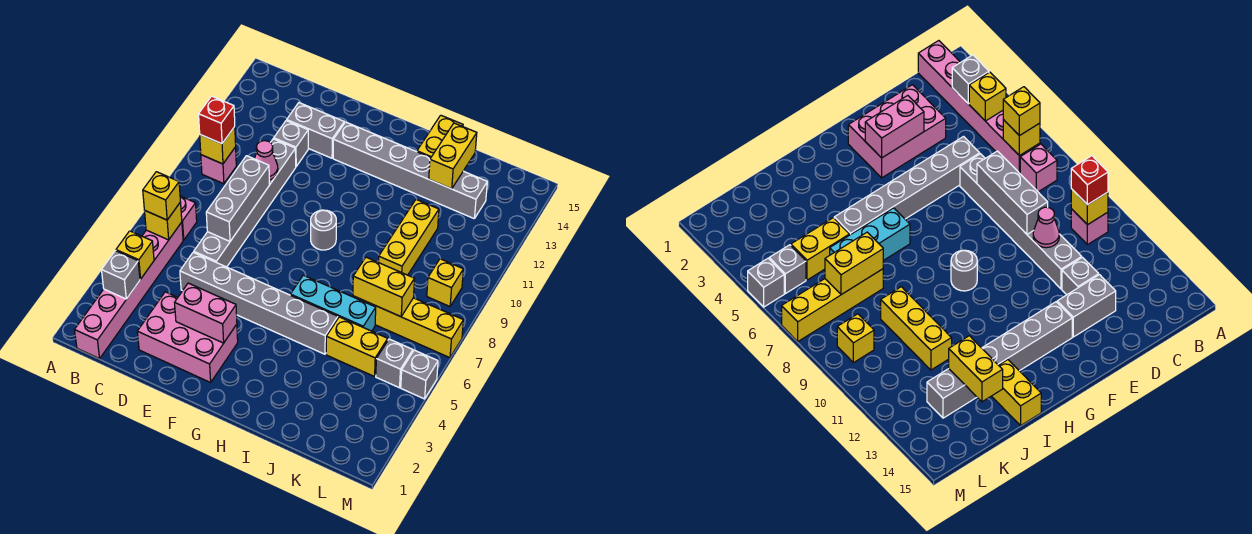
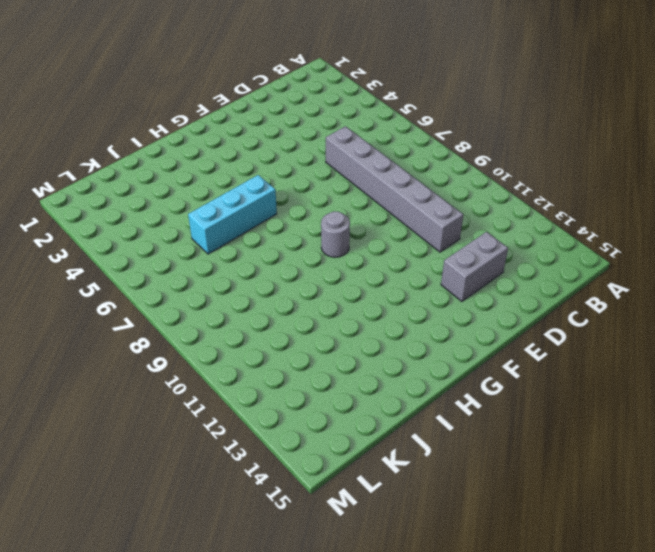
none -> pink 1x6 brick [75,222,183,359]
none -> pink 1x1 brick [180,196,197,240]
none -> pink 1x1 brick [201,147,236,184]

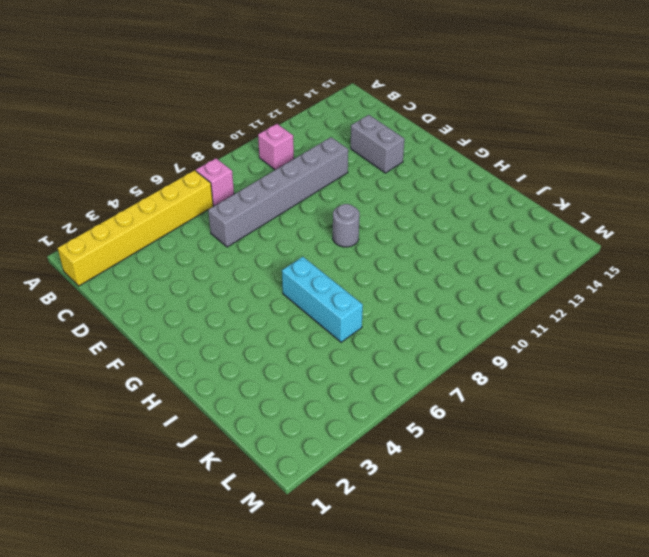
yellow 1x6 brick [58,170,213,286] -> pink 1x6 brick [75,222,183,359]
none -> pink 2x3 brick [137,292,238,382]
none -> grey 1x6 brick [180,252,338,354]
none -> grey 1x1 brick [274,121,308,166]

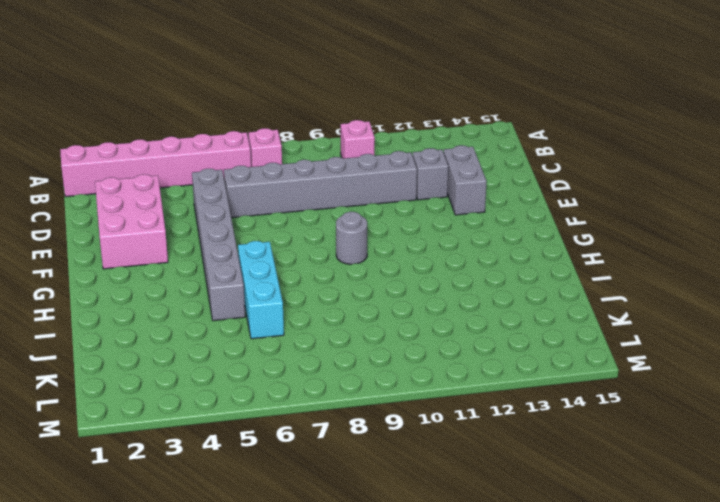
none -> grey 1x6 brick [333,122,487,218]
none -> yellow 1x2 brick [417,115,463,158]
none -> yellow 1x2 brick [326,317,388,376]

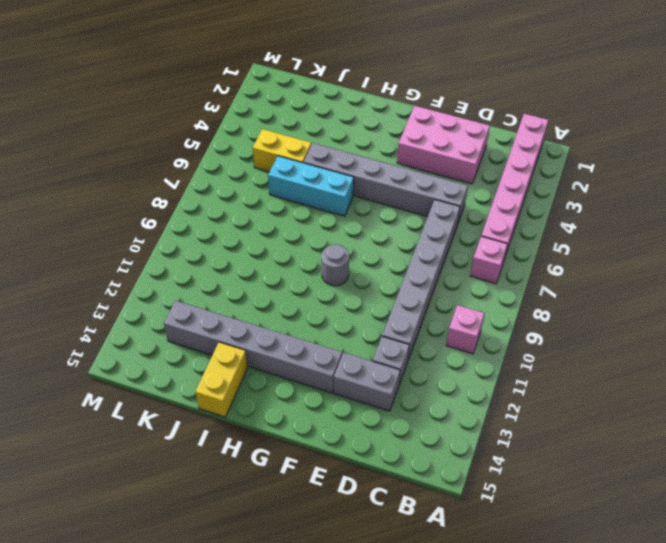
none -> yellow 1x4 brick [353,296,463,358]
none -> yellow 1x3 brick [378,199,439,275]
none -> grey 1x1 brick [376,339,413,388]

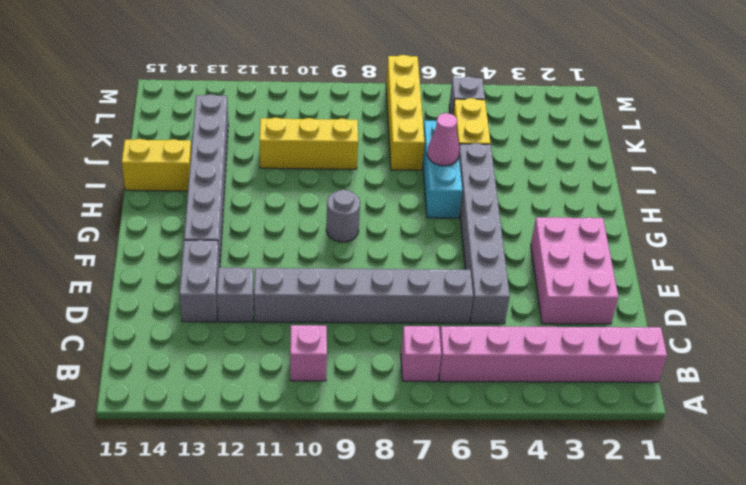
pink 1x1 cone [427,113,460,166] -> pink 1x1 cone moved to [255,141,278,180]
none -> yellow 1x1 brick [427,259,463,306]
none -> grey 1x1 brick [401,350,438,399]
none -> grey 1x1 brick [102,251,140,299]

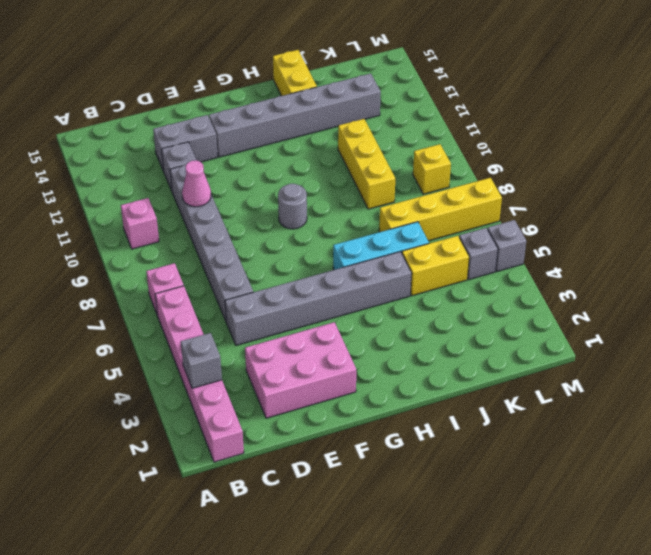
none -> yellow 1x1 brick [116,231,154,279]
none -> yellow 1x1 brick [145,202,182,240]
none -> yellow 1x1 brick [200,127,236,164]

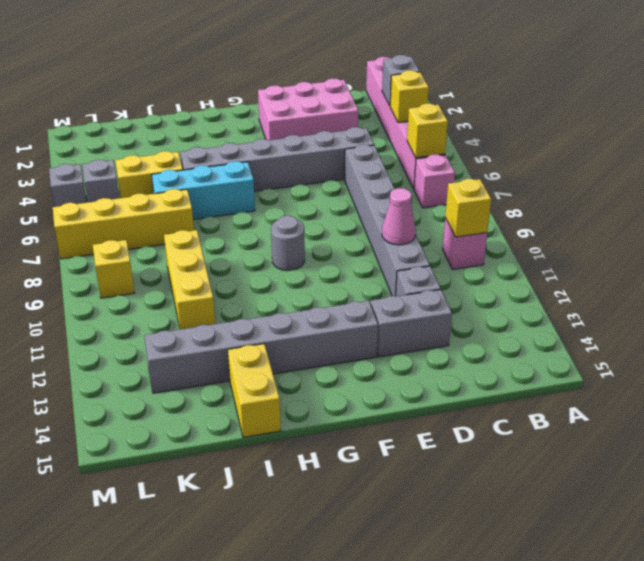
none -> grey 1x3 brick [206,156,269,241]
none -> pink 1x2 brick [175,283,237,343]
none -> yellow 1x2 brick [353,257,414,317]

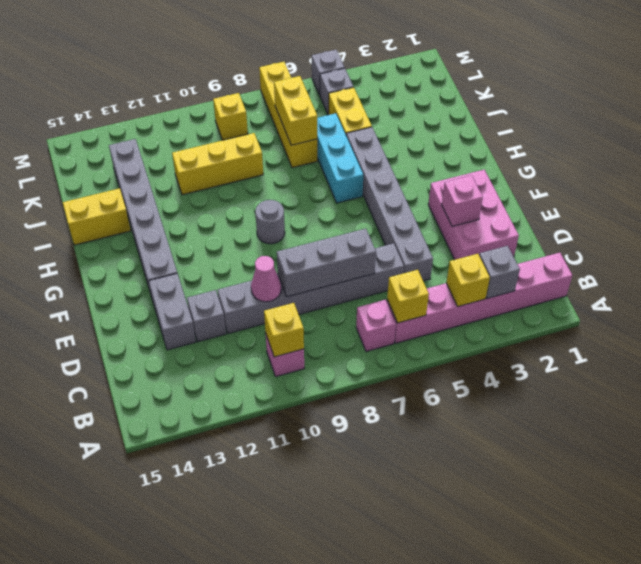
pink 1x1 brick [442,175,483,226] -> pink 1x2 brick [175,283,237,343]
none -> yellow 1x2 brick [429,123,477,189]
none -> yellow 1x1 brick [143,172,180,220]
none -> red 1x1 brick [199,96,235,144]

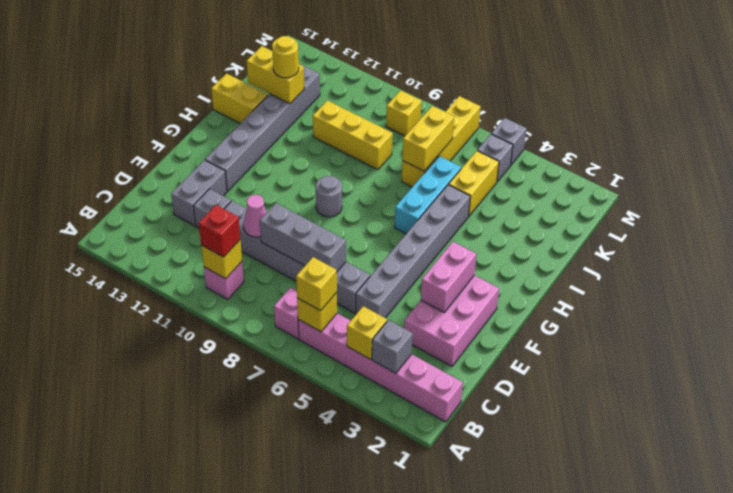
yellow 1x1 round brick [272,36,299,78] -> none

